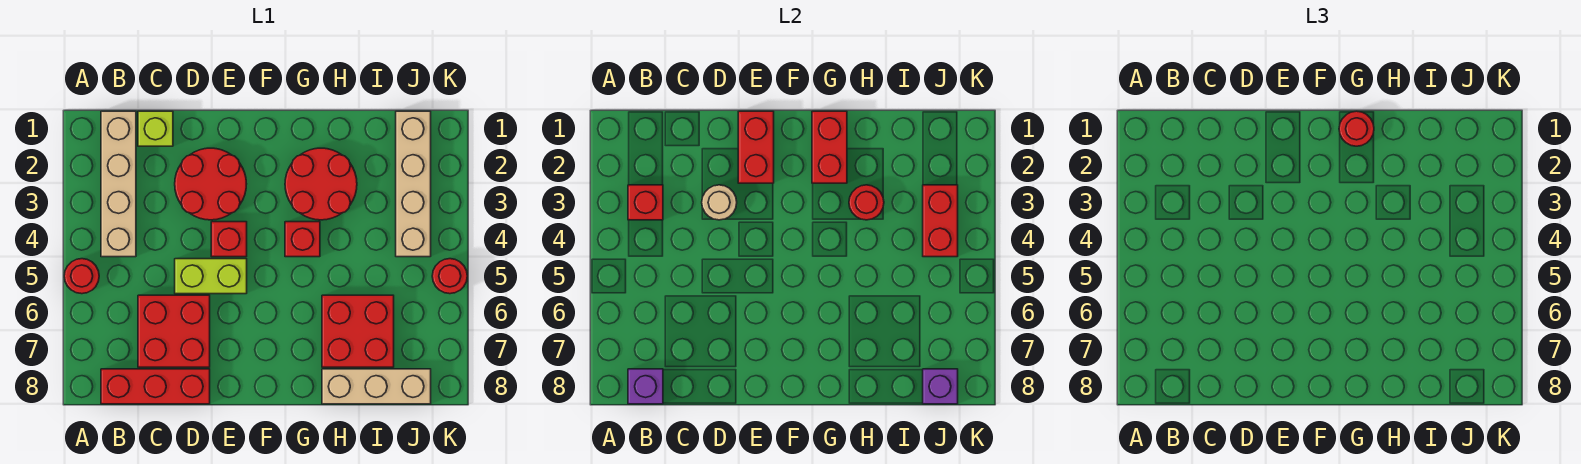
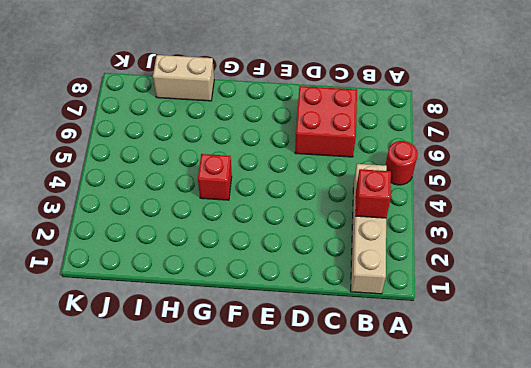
tan 1x2 brick [153,55,214,101] -> tan 1x3 brick [322,369,431,404]
none -> red 1x3 brick [101,369,210,404]
none -> lime 1x1 brick [138,111,173,146]
none -> red 2x2 round brick [175,148,246,220]

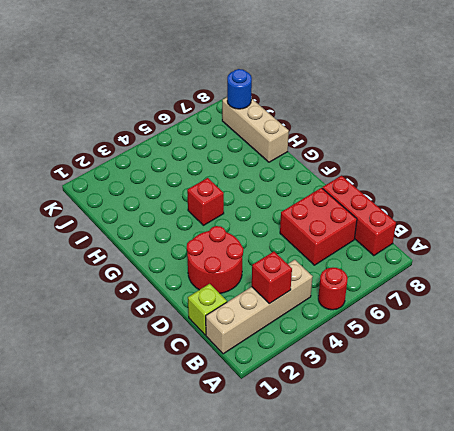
blue 1x1 round brick [227,69,252,109] -> purple 1x1 brick [923,369,958,404]
none -> lime 1x2 brick [175,259,247,294]
none -> red 1x1 brick [211,222,247,257]
none -> red 2x2 round brick [285,148,357,220]

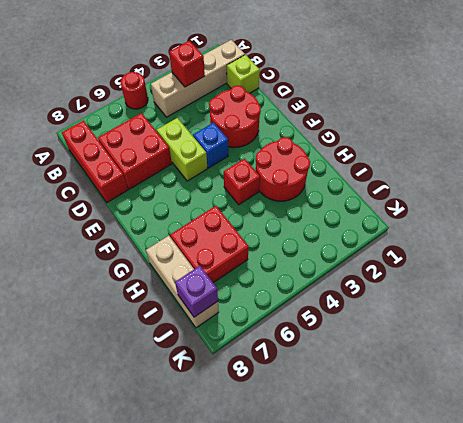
blue 1x1 brick [193,123,228,168] -> red 1x1 brick [211,222,247,257]
none -> tan 1x4 brick [396,111,431,257]
none -> red 1x1 round brick [432,259,467,294]
none -> purple 1x1 brick [628,369,663,404]

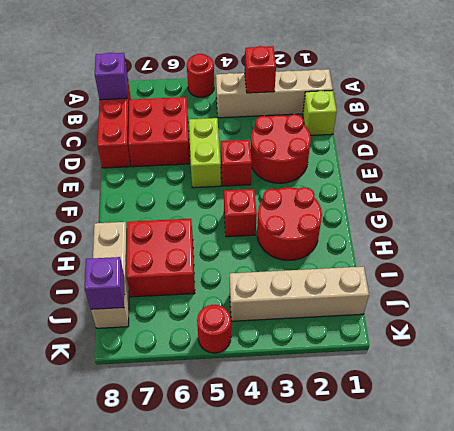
none -> tan 1x1 round brick [702,185,737,220]
none -> red 1x2 brick [738,111,774,183]
none -> red 1x2 brick [812,111,847,183]

